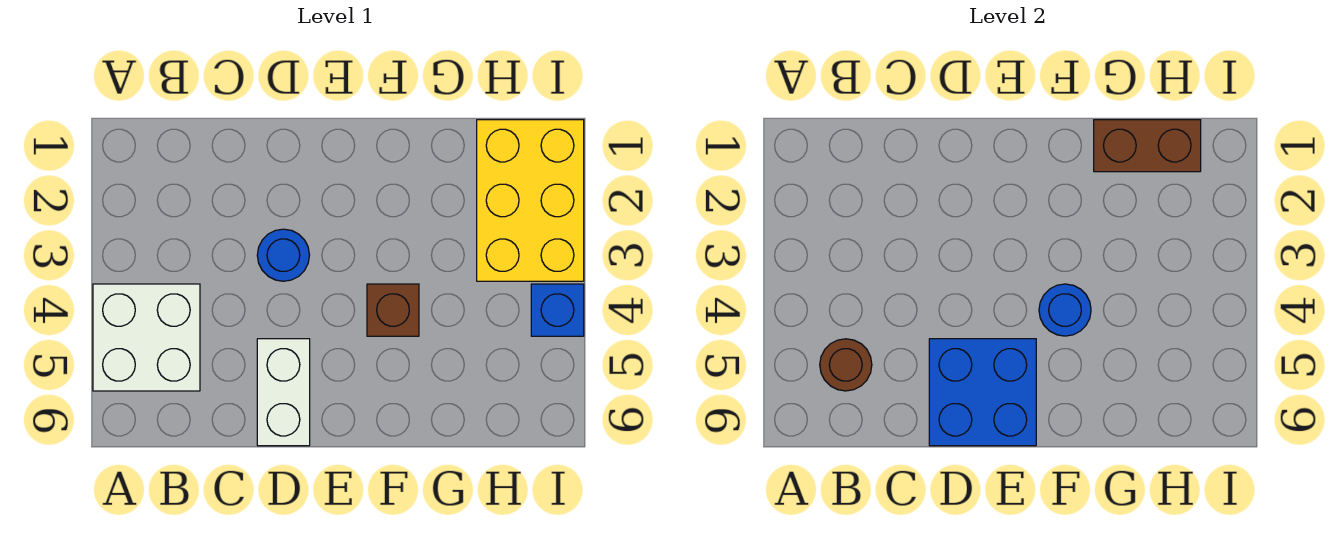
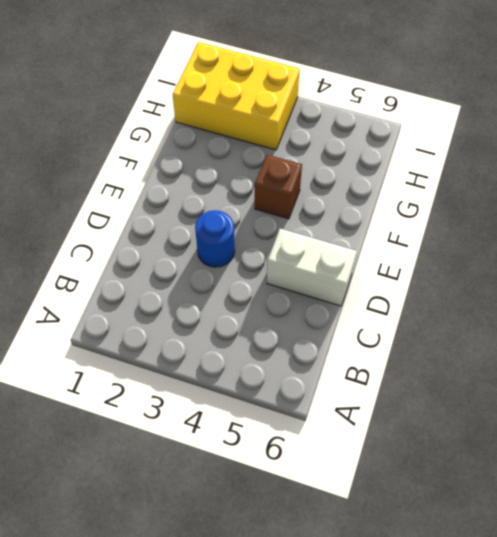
none -> white 2x2 brick [93,284,200,391]
none -> blue 1x1 brick [531,284,584,336]

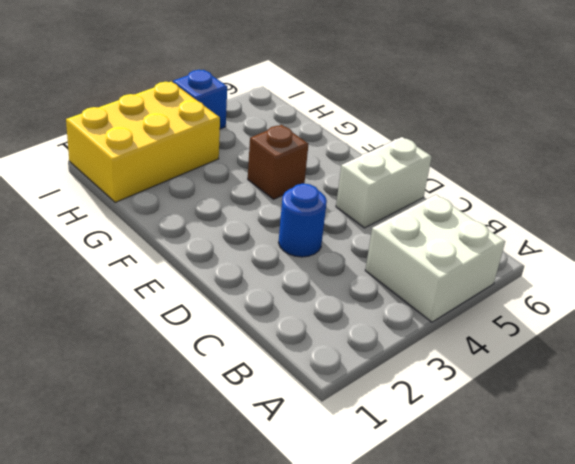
none -> brown 1x1 round brick [820,339,872,391]
none -> blue 2x2 brick [929,339,1036,446]

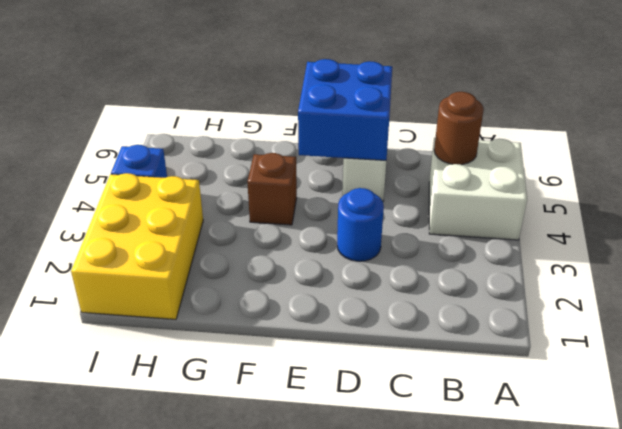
none -> blue 1x1 round brick [1039,284,1091,336]
none -> brown 1x2 brick [1094,120,1201,172]

